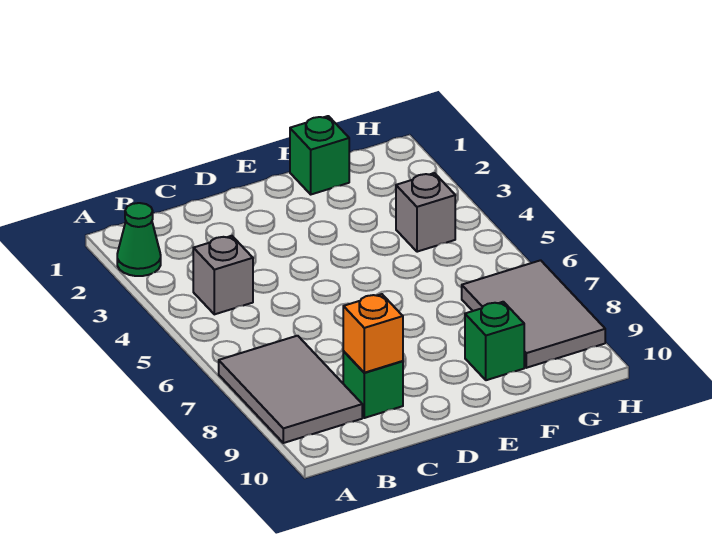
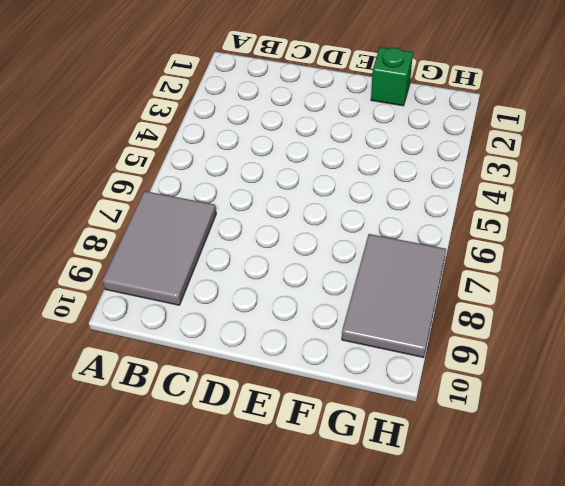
none -> green 1x1 cone [117,203,161,276]
none -> grey 1x1 brick [193,236,253,314]

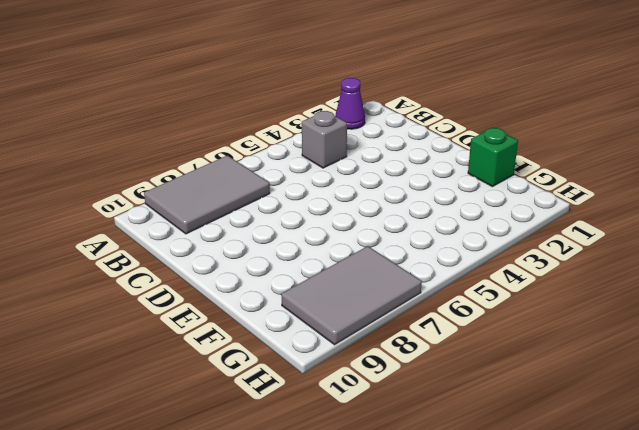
purple 1x1 cone [335,78,365,129] -> green 1x1 cone [117,203,161,276]
none -> green 1x1 brick [343,351,403,418]
none -> green 1x1 brick [465,302,524,380]

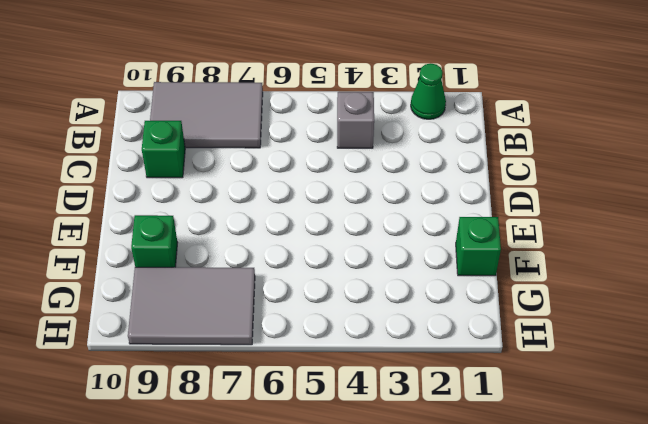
none -> grey 1x1 brick [396,173,455,252]
none -> orange 1x1 brick [343,294,403,373]

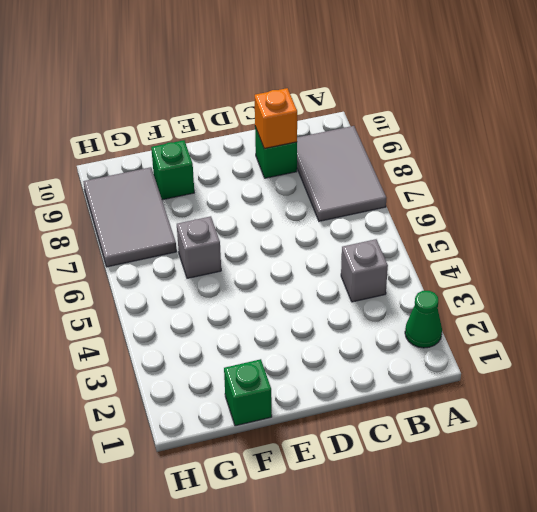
grey 1x1 brick [177,216,221,278] -> grey 1x1 brick moved to [396,173,455,252]

